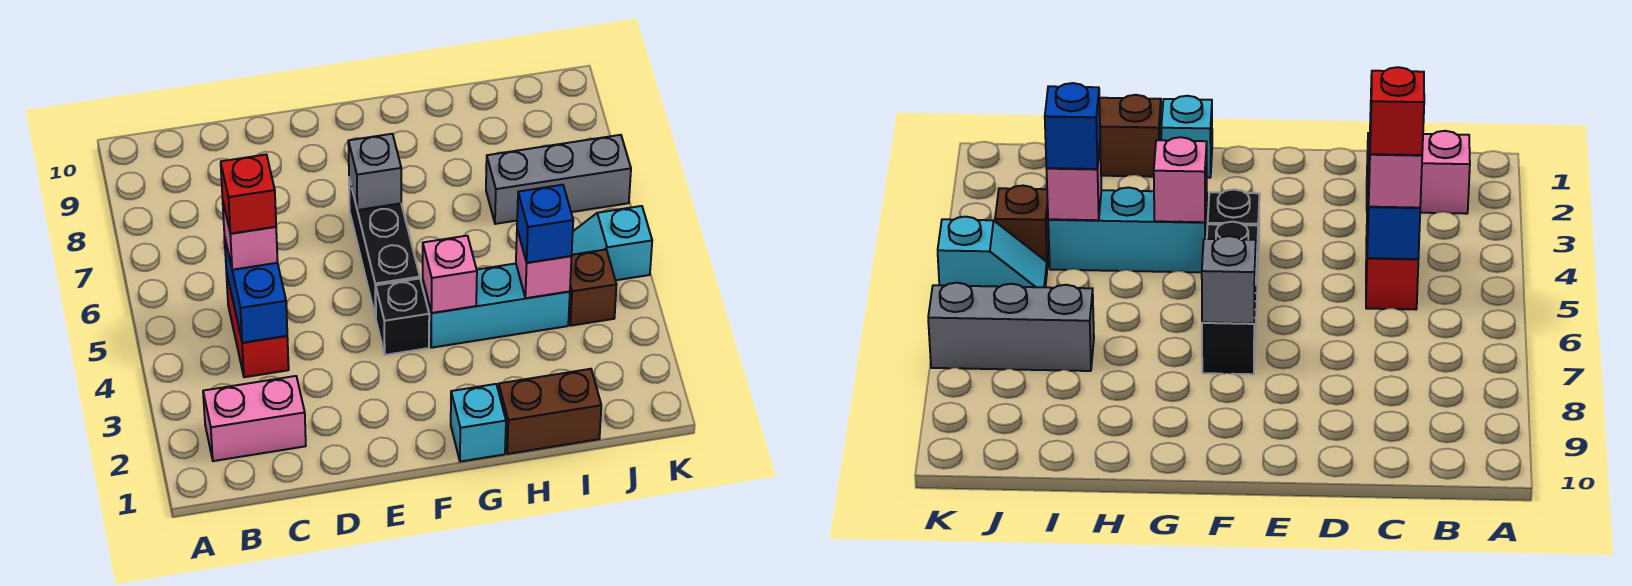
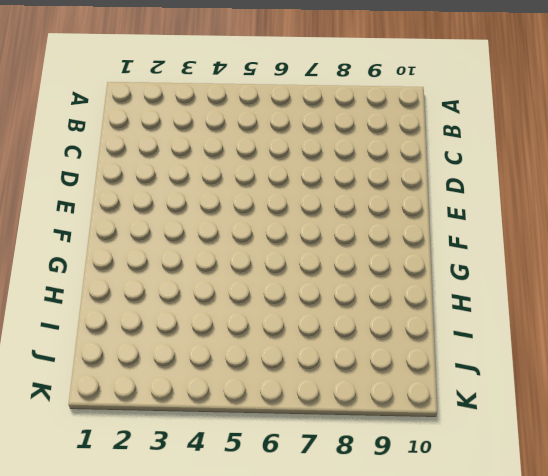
none -> pink 1x2 brick [203,376,306,461]
none -> red 1x2 brick [226,272,289,377]
none -> black 1x1 brick [376,279,429,355]

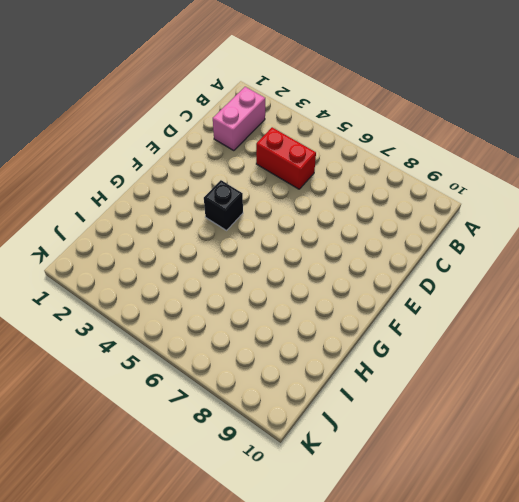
none -> black 1x3 brick [349,178,420,317]
none -> cyan 1x1 brick [451,384,506,462]
none -> cyan 1x3 brick [422,264,570,348]

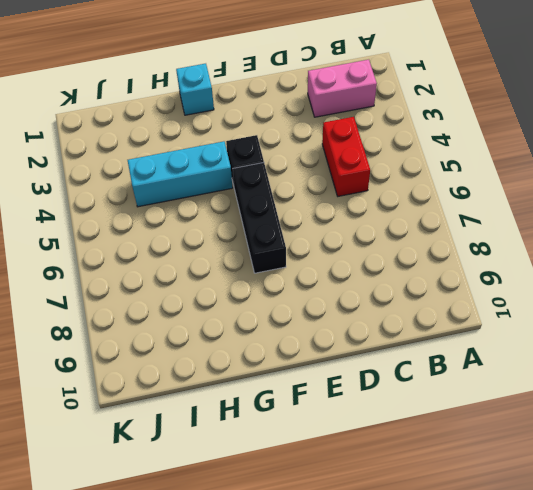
none -> brown 1x2 brick [499,369,601,454]
none -> grey 1x3 brick [486,135,631,224]
none -> brown 1x1 brick [569,249,617,326]

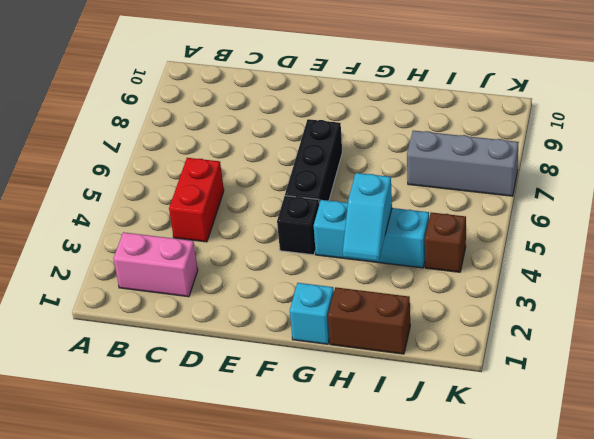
cyan 1x2 slope [343,173,392,261] -> cyan 1x2 slope turned to [572,206,652,280]
none -> blue 1x2 brick [224,236,287,343]
none -> grey 1x1 brick [348,134,401,210]
none -> pink 1x1 brick [423,236,477,313]

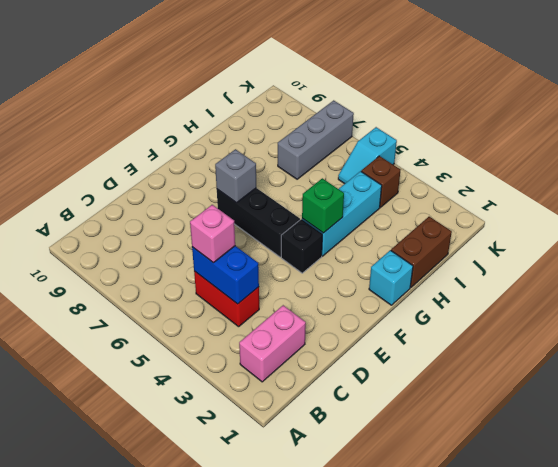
green 1x1 brick [302,178,344,233] -> pink 1x1 brick [423,236,477,313]
none -> pink 1x1 brick [516,230,572,298]
none -> blue 1x1 brick [517,185,573,263]
none -> red 1x1 brick [221,155,276,234]

